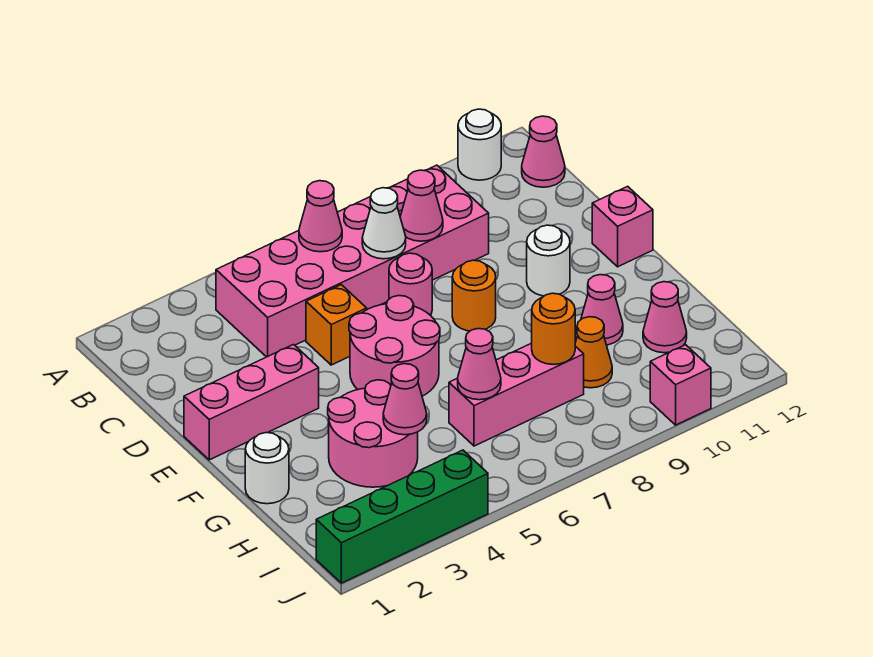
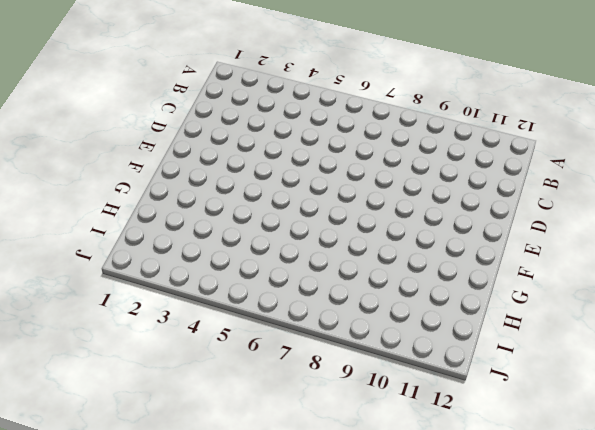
none -> white 1x1 round brick [458,109,501,180]
none -> pink 2x6 brick [216,165,489,357]
none -> pink 1x1 cone [522,116,565,187]

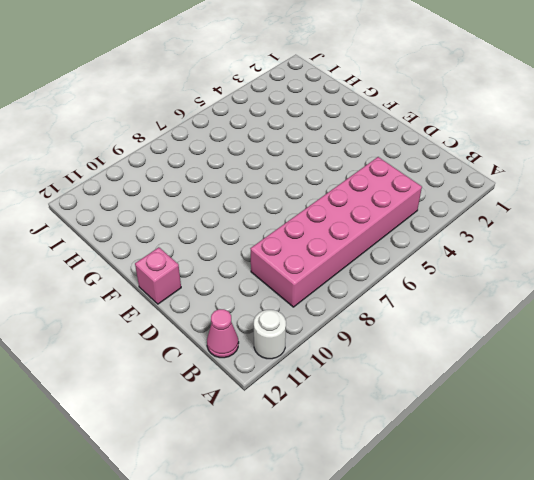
none -> orange 1x1 brick [306,285,367,365]
none -> pink 1x1 round brick [389,253,432,315]
none -> pink 1x3 brick [184,345,319,460]

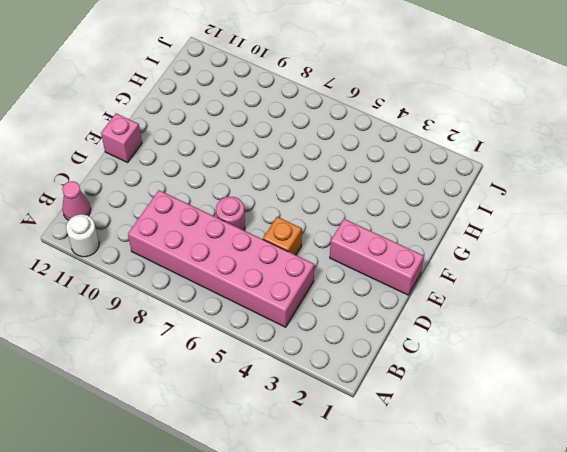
none -> pink 2x2 round brick [349,296,440,396]
none -> orange 1x1 round brick [452,260,496,331]
none -> white 1x1 round brick [527,225,570,296]

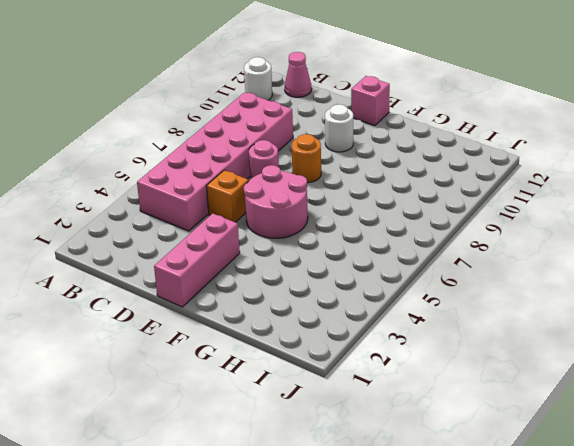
none -> white 1x1 round brick [245,433,289,504]
none -> pink 2x2 round brick [328,380,418,487]
none -> pink 1x1 cone [581,275,623,345]

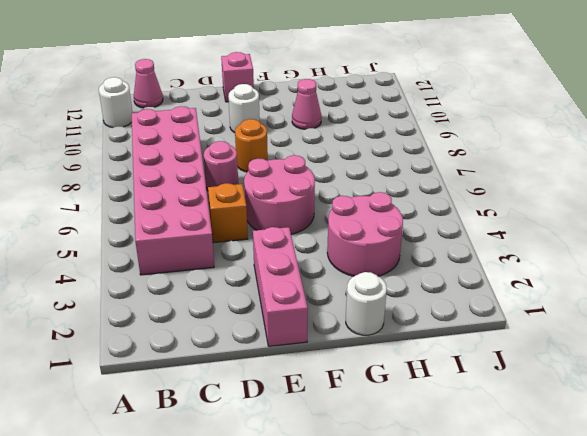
none -> pink 1x3 brick [449,343,584,446]
none -> orange 1x1 cone [575,317,612,388]
none -> pink 1x1 cone [643,282,687,353]

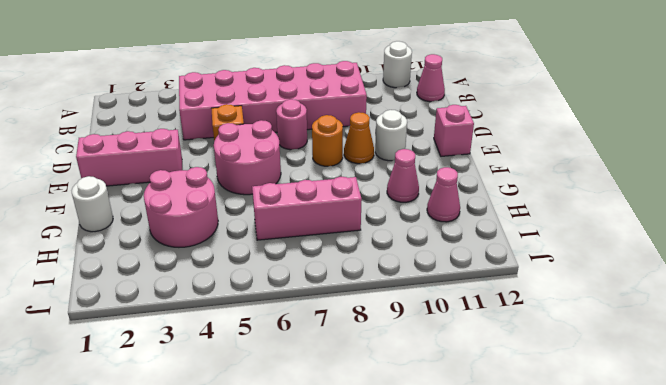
orange 1x1 cone [344,112,374,164] -> orange 1x1 cone moved to [575,317,612,388]
none -> green 1x4 brick [316,450,488,583]
none -> pink 1x1 brick [650,345,711,425]
none -> pink 1x1 cone [299,181,342,252]

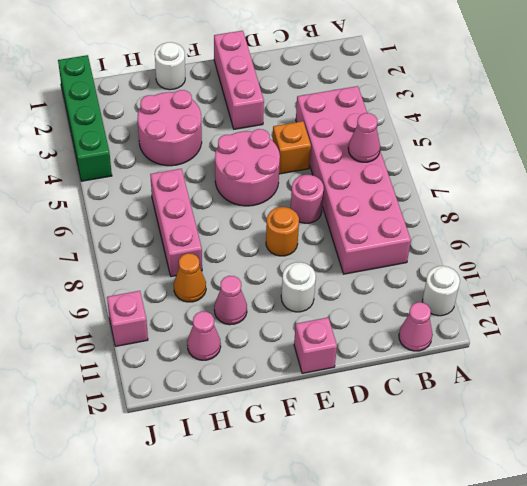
none -> white 1x1 cone [362,188,406,259]
none -> pink 1x1 cone [400,170,443,241]
none -> pink 1x1 cone [383,364,427,435]

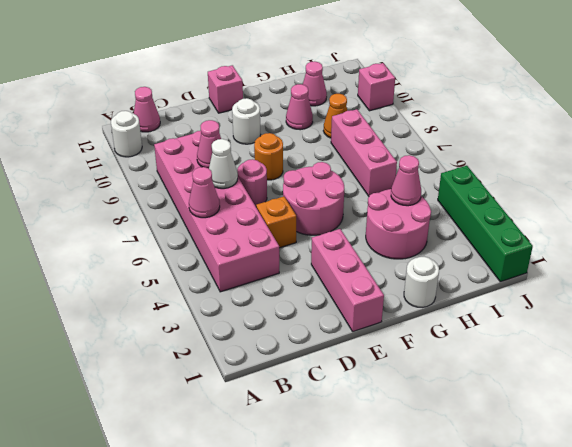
none -> pink 1x1 cone [458,329,501,400]
none -> orange 1x1 round brick [532,293,575,365]

